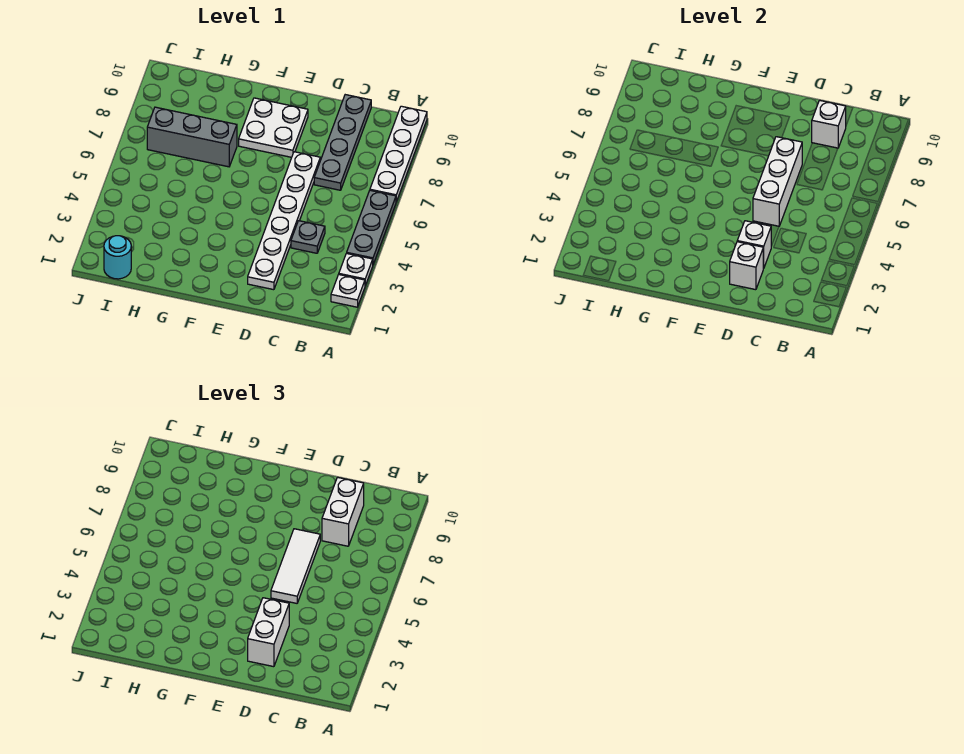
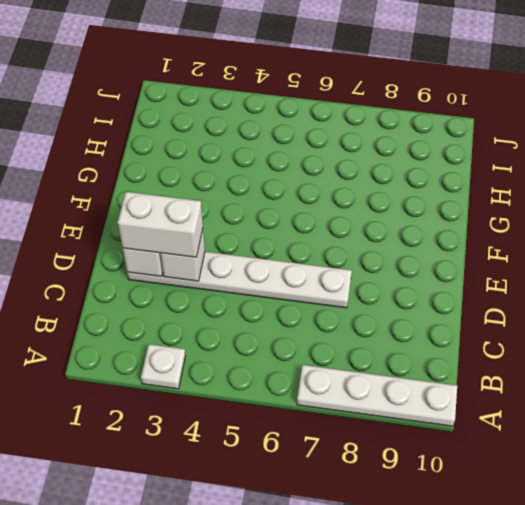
none -> white 1x1 plate [331,274,365,307]
none -> grey 1x3 plate [347,190,396,264]
none -> grey 1x1 plate [291,221,325,253]

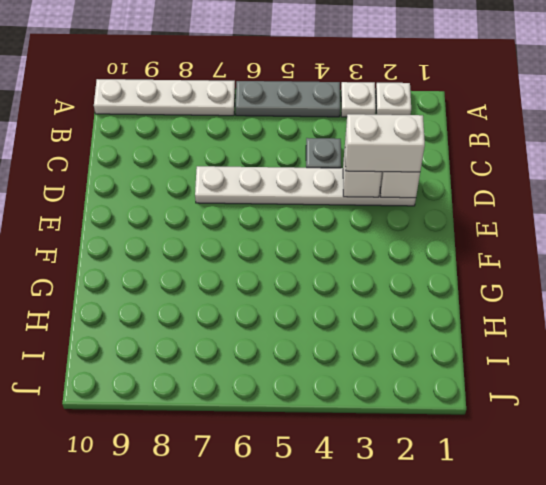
none -> grey 1x4 plate [314,95,371,190]
none -> white 2x2 plate [239,98,308,157]
none -> grey 1x3 brick [147,107,237,167]

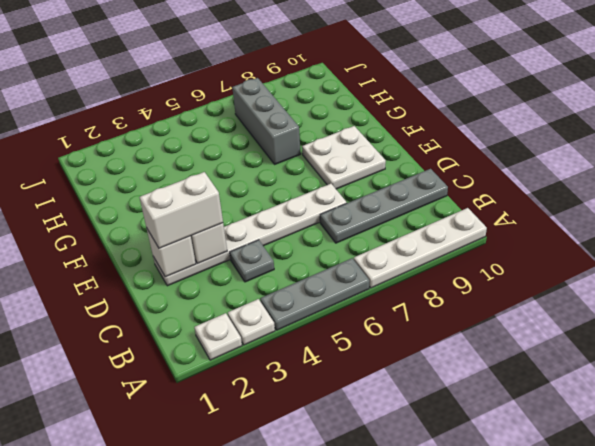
none -> cyan 1x1 round brick [104,236,131,279]
none -> white 1x1 brick [812,100,846,148]
none -> white 1x3 brick [753,137,802,226]

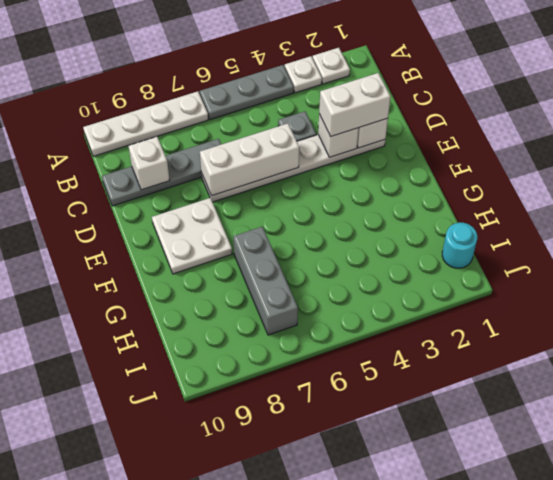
none -> white 1x2 brick [322,477,364,546]
none -> white 1x3 tile [271,529,320,603]

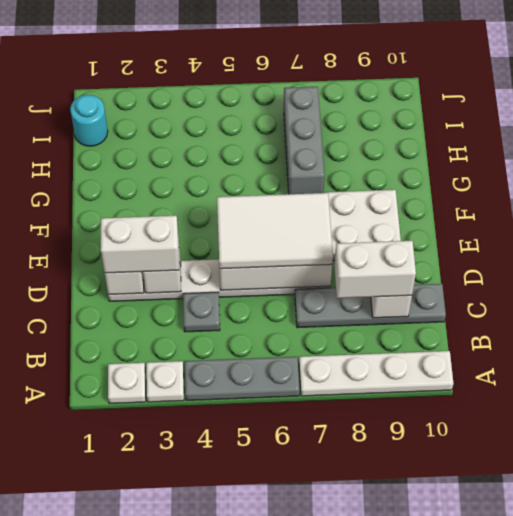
white 2x3 tile [217,193,333,269] -> white 1x3 tile [271,529,320,603]

